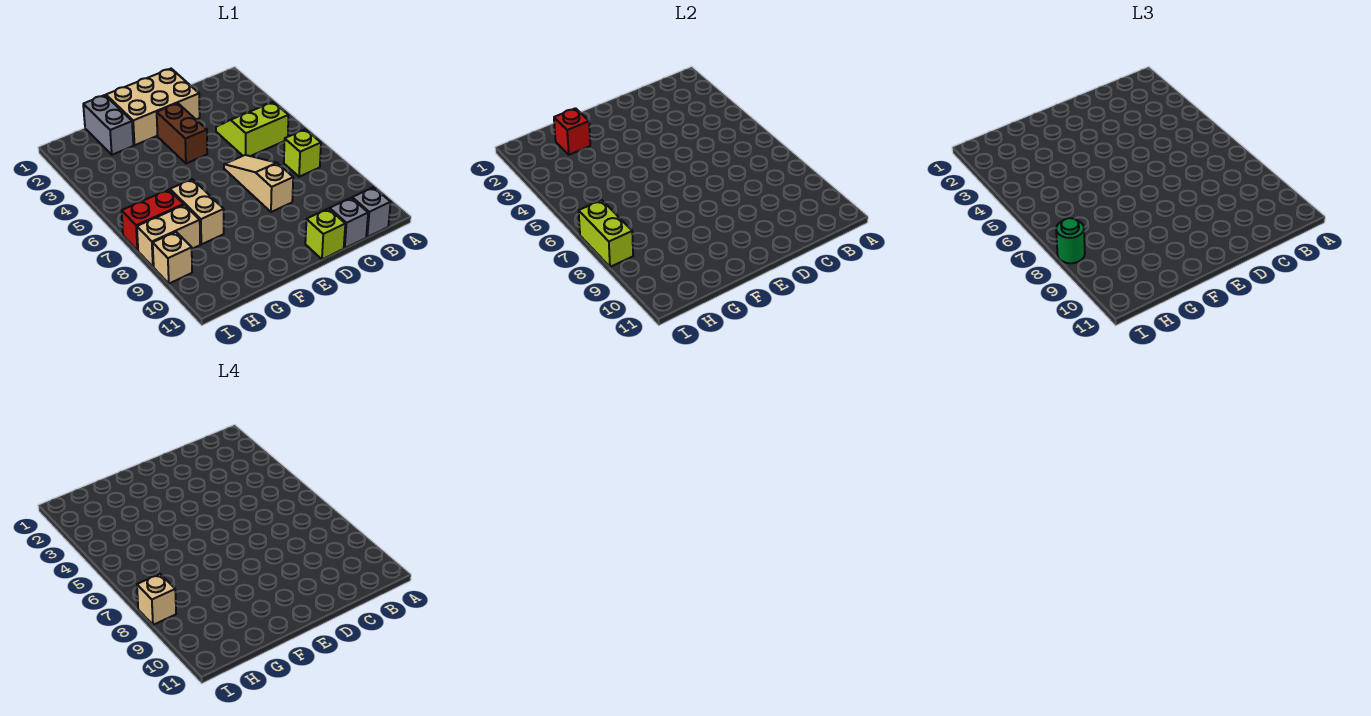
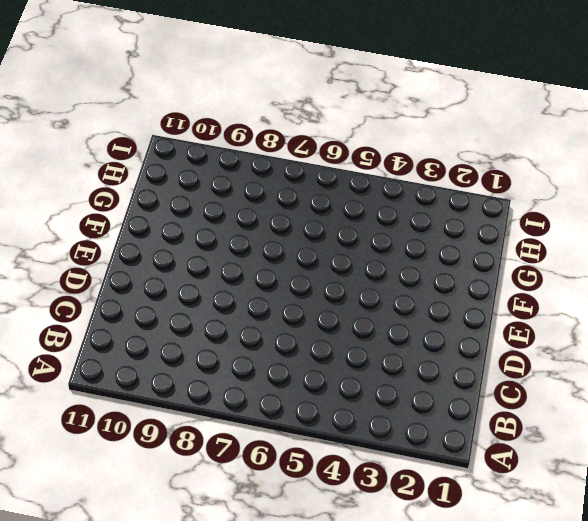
none -> lime 2x2 slope [216,102,289,156]
none -> lime 1x1 brick [284,129,321,177]
none -> grey 1x1 brick [352,187,391,237]

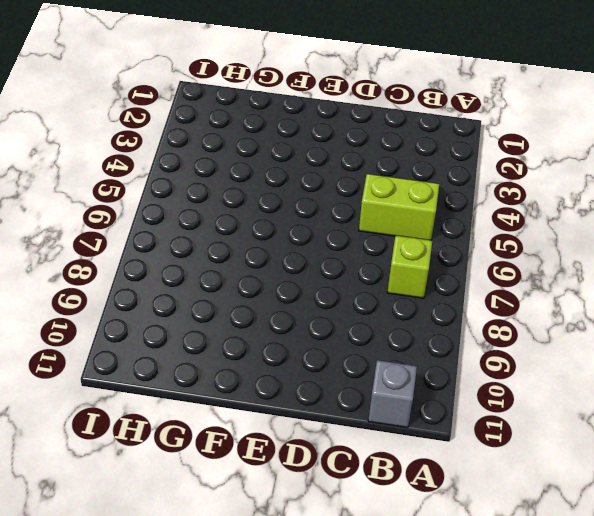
none -> grey 1x1 brick [330,198,368,248]
none -> tan 2x3 brick [106,69,200,145]
none -> tan 1x3 slope [224,155,293,212]

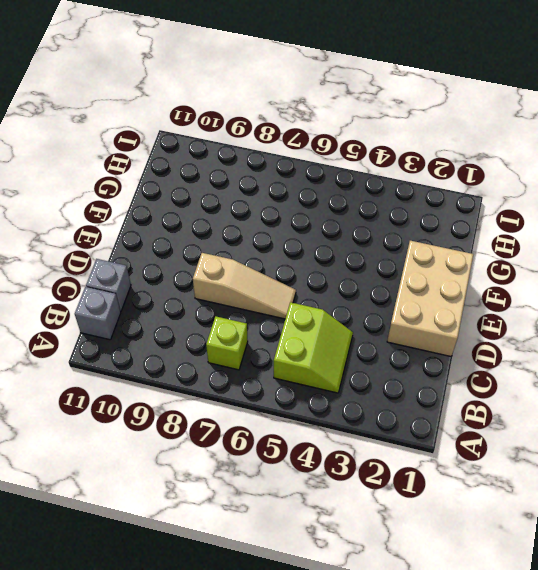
none -> lime 1x1 brick [305,209,345,259]
none -> brown 1x2 brick [157,103,207,163]
none -> grey 1x2 brick [83,95,133,155]

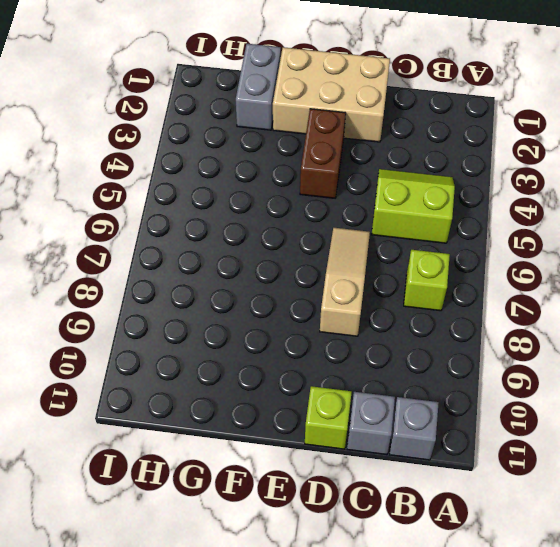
none -> tan 1x2 brick [170,179,224,244]
none -> red 1x2 brick [122,190,184,251]
none -> tan 1x2 brick [137,205,200,267]

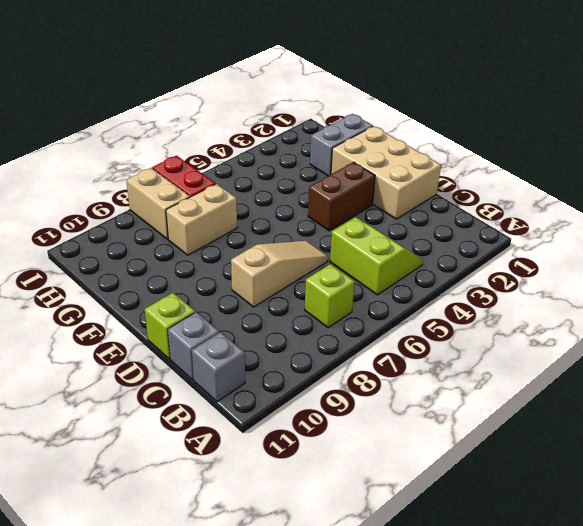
none -> tan 1x1 brick [153,232,192,284]
none -> red 1x1 brick [554,108,590,155]
none -> lime 1x2 brick [579,200,633,267]

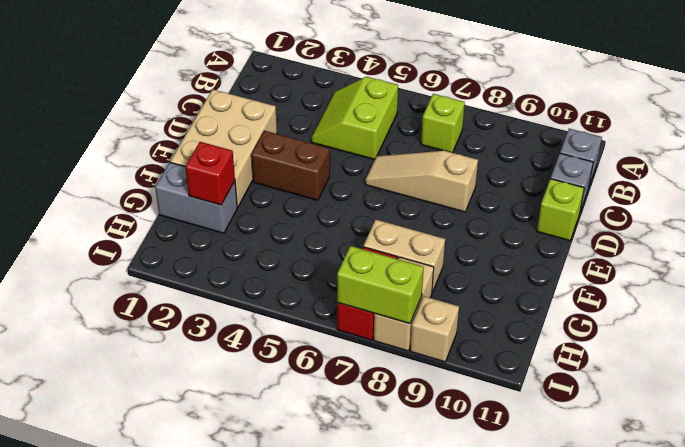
none -> green 1x1 round brick [1056,218,1085,263]
none -> tan 1x1 brick [137,574,176,625]

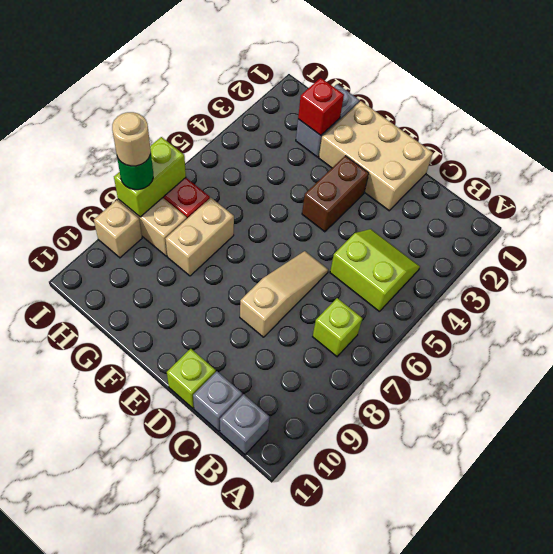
tan 1x1 round brick [112,112,151,166] -> tan 1x1 brick [137,574,176,625]

